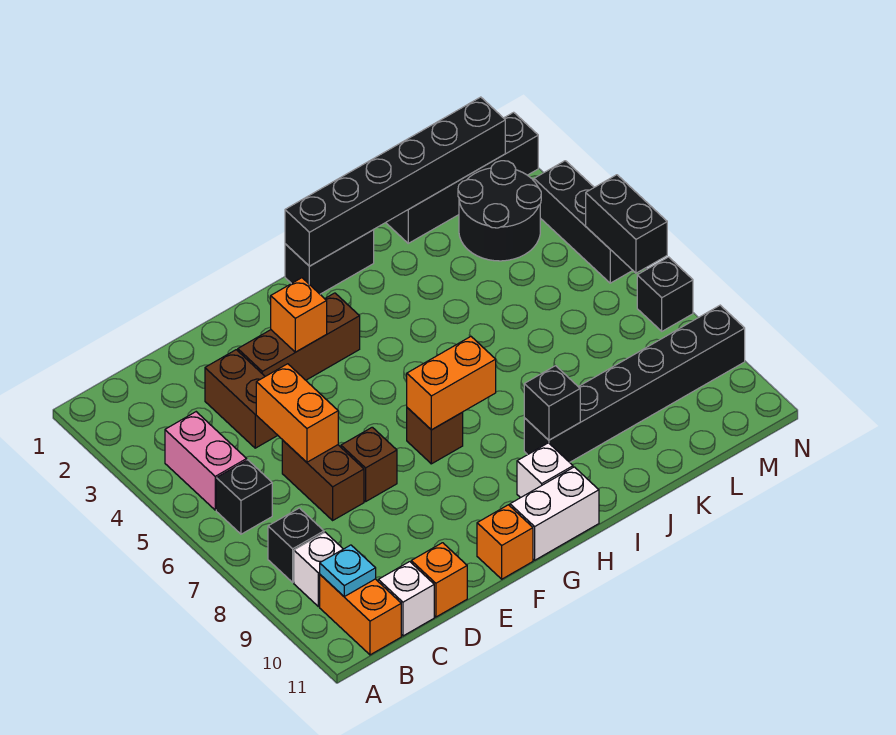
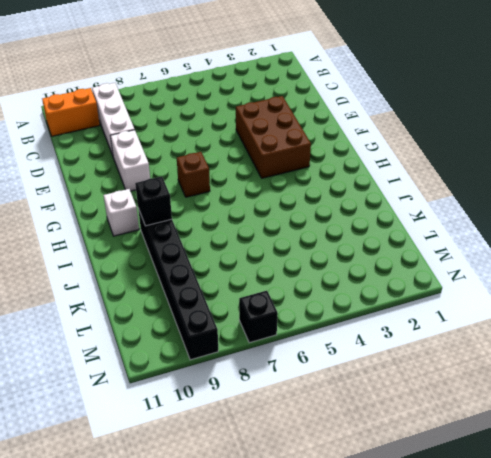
white 1x3 brick [92,83,135,156] -> white 1x1 brick [294,532,343,607]
brown 2x3 brick [236,96,311,178] -> brown 1x3 brick [238,293,360,380]
white 1x2 brick [110,130,150,191] -> white 1x2 brick moved to [510,467,599,560]
none -> pink 1x2 brick [165,412,247,510]
none -> black 1x1 brick [216,460,272,534]
none -> black 1x1 brick [268,508,324,582]

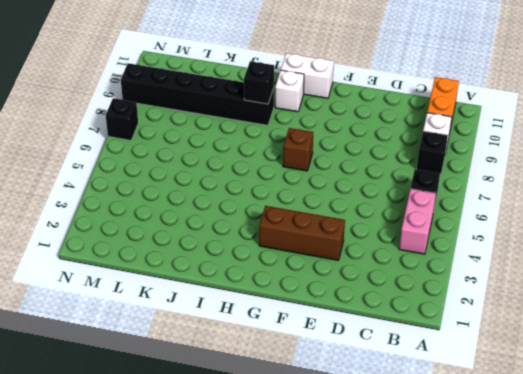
none -> white 1x1 brick [378,562,434,636]
none -> brown 1x2 brick [205,350,278,448]
none -> brown 1x2 brick [282,440,364,520]

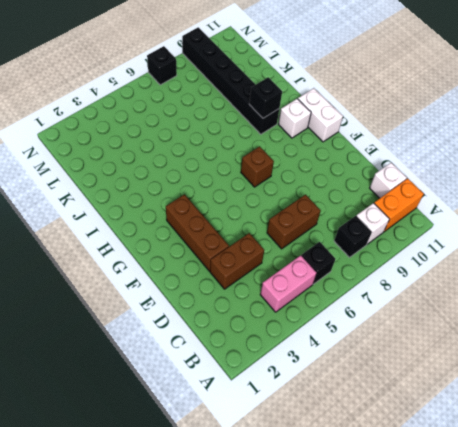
none -> orange 1x1 brick [411,543,467,617]
none -> brown 1x1 brick [341,427,397,502]
none -> orange 1x1 brick [477,505,533,579]

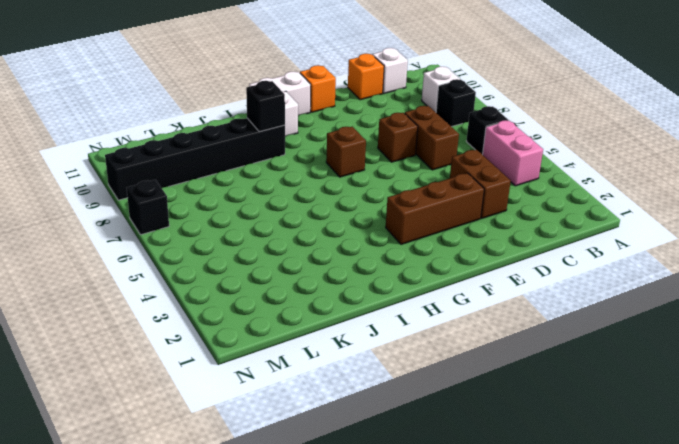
none -> orange 1x2 brick [320,575,401,655]
none -> black 1x2 brick [285,230,374,294]
none -> black 1x4 brick [386,112,538,243]

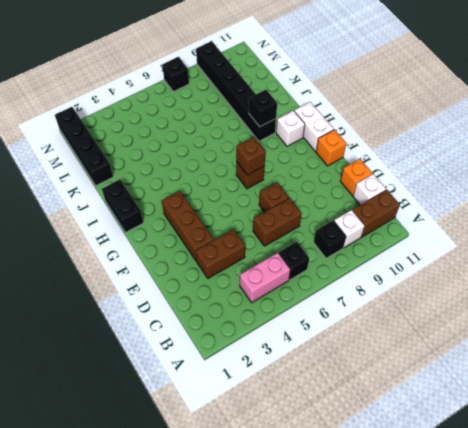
brown 1x2 brick [352,190,400,237] -> orange 1x2 brick [320,575,401,655]
brown 1x1 brick [236,137,265,175] -> orange 1x2 brick [407,337,496,430]
none -> black 2x2 round brick [458,161,541,261]
none -> black 1x3 brick [534,161,633,283]
none -> cyan 1x1 plate [320,545,376,596]

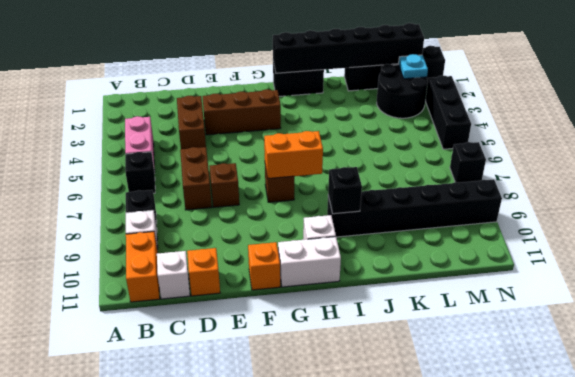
cyan 1x1 plate [399,54,428,79] -> cyan 1x1 plate moved to [320,545,376,596]
none -> orange 1x2 brick [256,364,338,462]
none -> orange 1x1 brick [271,278,327,352]
none -> black 1x2 brick [586,175,667,273]

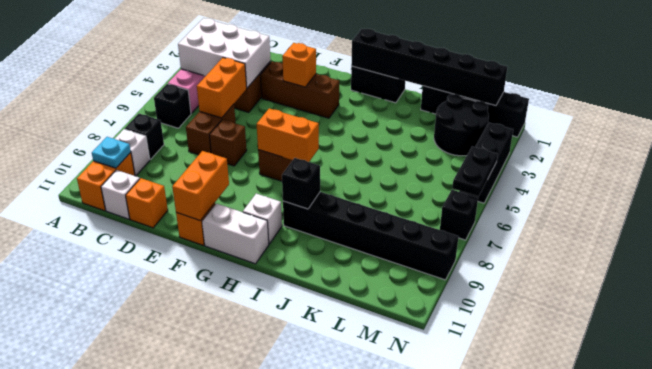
white 2x3 brick [178,18,271,88] -> none
orange 1x2 brick [172,151,229,221] -> none
black 1x2 plate [452,146,498,196] -> black 1x2 brick [586,175,667,273]

